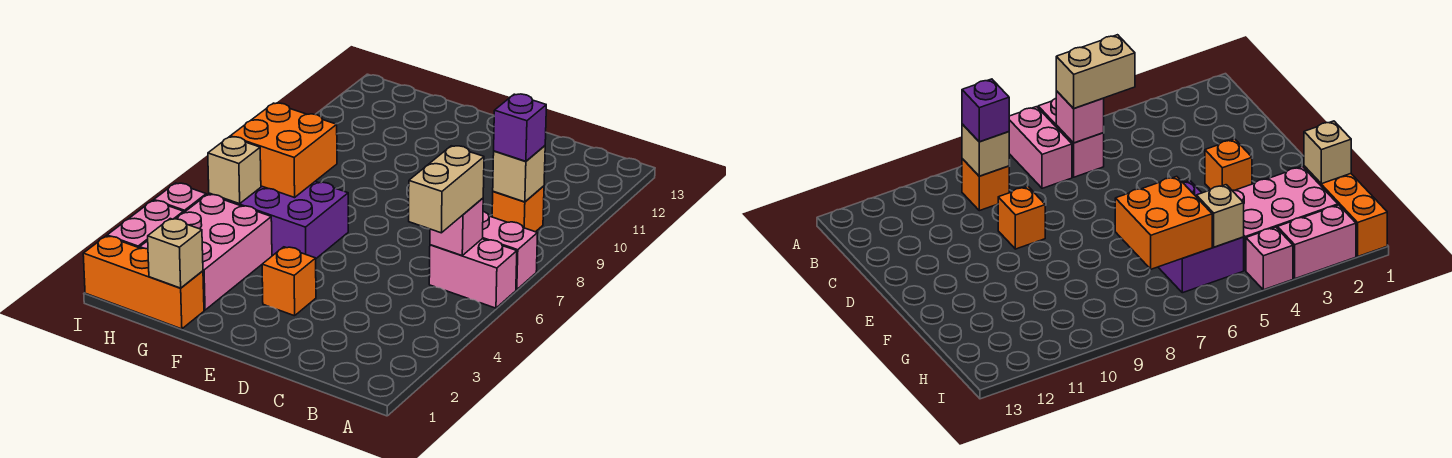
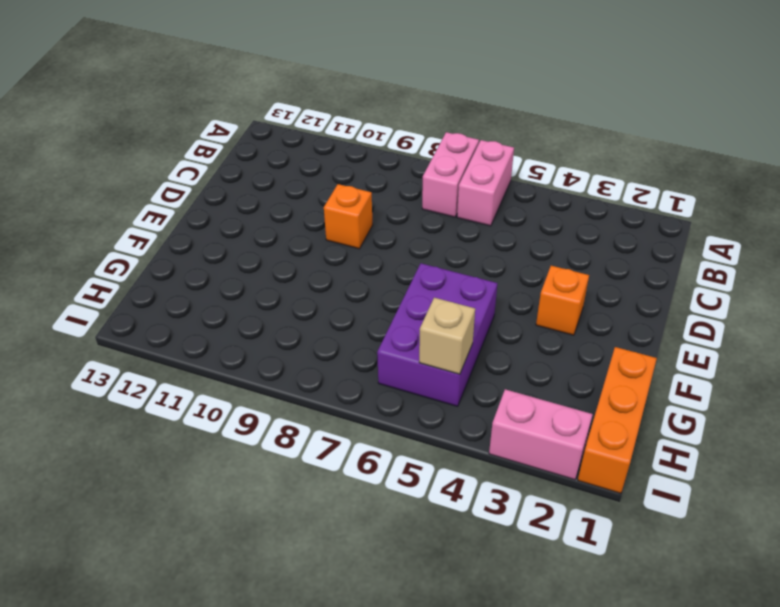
none -> orange 1x1 brick [492,186,544,232]
none -> pink 2x3 brick [140,194,272,310]
none -> pink 1x1 brick [154,183,206,212]

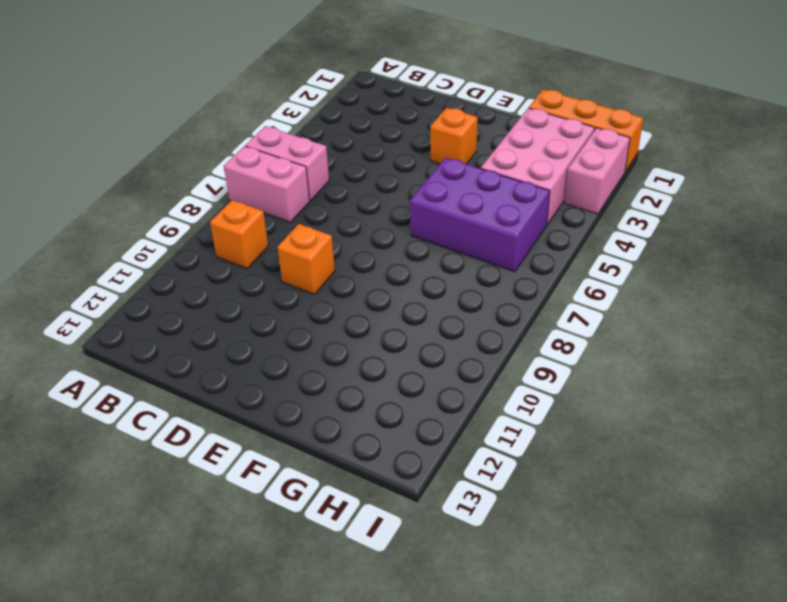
none -> pink 1x1 brick [154,183,206,212]
none -> pink 1x1 brick [430,198,483,255]
none -> tan 1x1 brick [493,146,545,202]

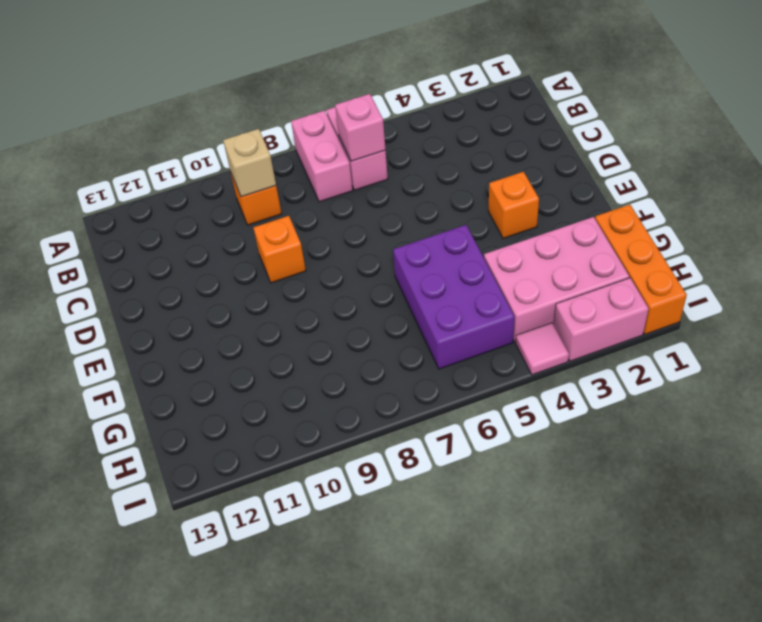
pink 1x1 tile [516,323,569,375] -> pink 1x1 brick [154,183,206,212]
none -> tan 1x1 brick [148,219,203,288]
none -> orange 2x2 brick [230,103,337,198]
none -> tan 1x1 brick [208,137,261,204]

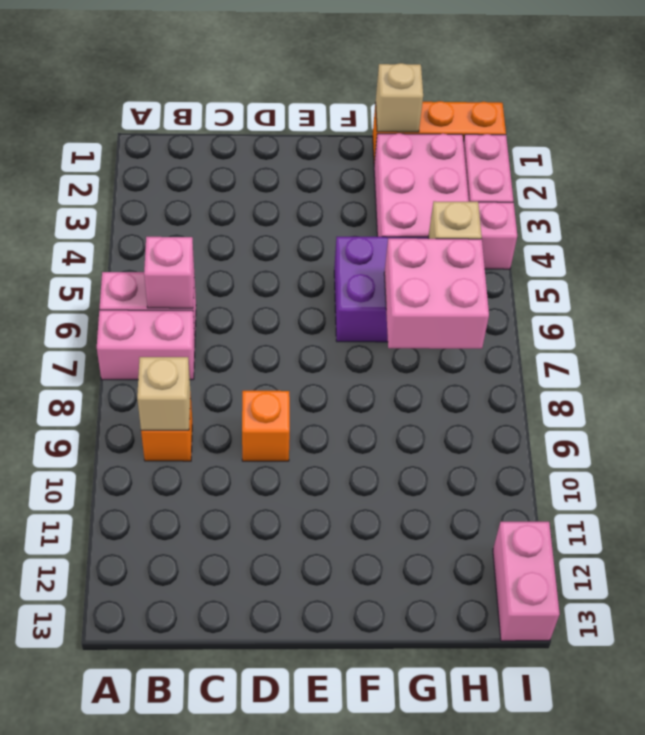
pink 2x2 brick [384,238,489,349] -> orange 2x2 brick [230,103,337,198]
pink 1x2 brick [493,522,560,641] -> none
none -> orange 1x1 brick [262,247,316,316]
none -> tan 1x2 brick [409,146,484,233]
none -> purple 1x1 brick [494,94,546,161]

